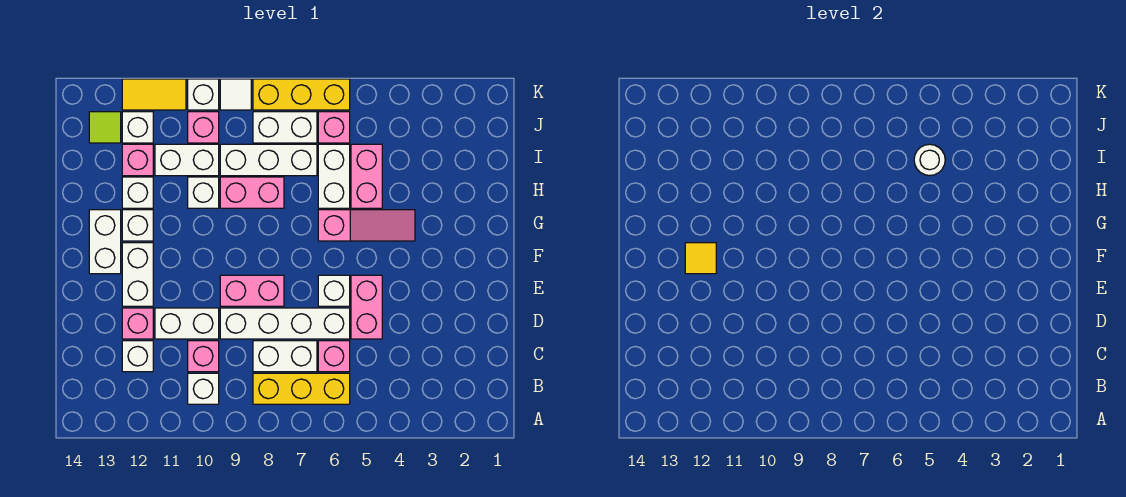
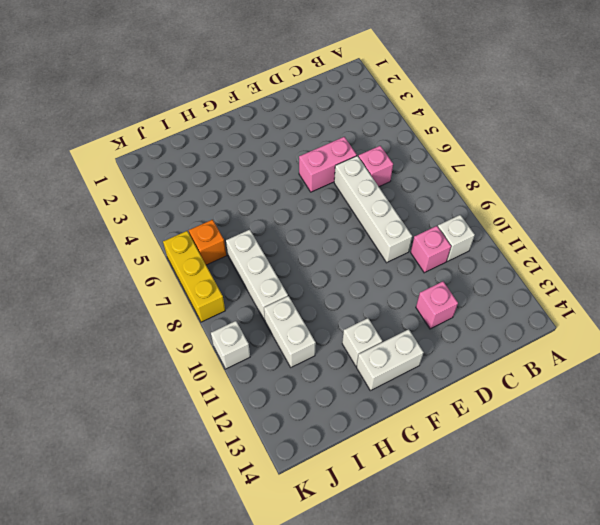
orange 1x1 brick [189,220,226,265] -> pink 1x1 brick [318,112,350,143]
none -> yellow 1x3 brick [253,373,350,404]
none -> white 1x2 brick [253,341,317,372]
none -> white 1x1 brick [122,341,153,372]
none -> white 1x2 brick [155,308,219,339]

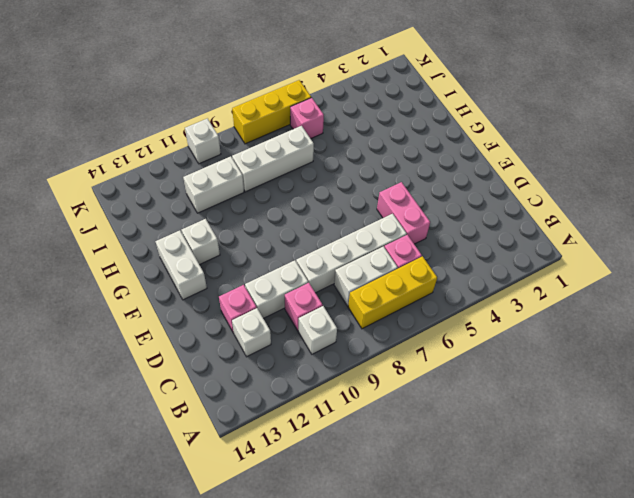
none -> white 1x1 brick [318,275,350,306]
none -> pink 1x2 brick [220,275,284,306]
none -> white 1x2 brick [122,243,153,306]
none -> pink 1x3 slope [318,210,415,241]

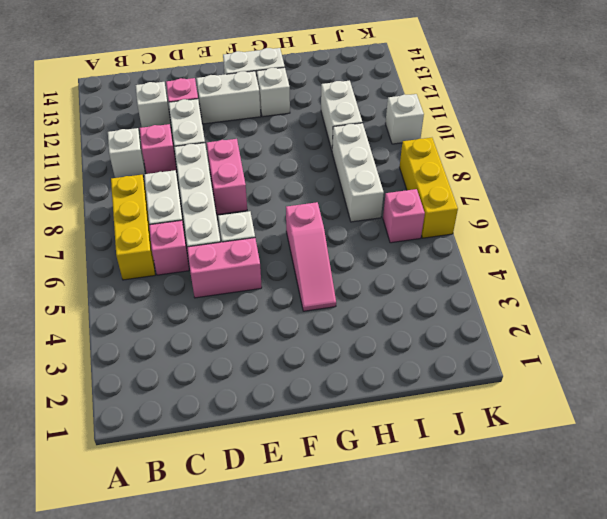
none -> pink 1x2 brick [351,144,382,208]
none -> white 1x2 brick [318,144,350,208]
none -> pink 1x2 brick [220,177,284,208]
none -> white 1x1 brick [188,177,219,208]

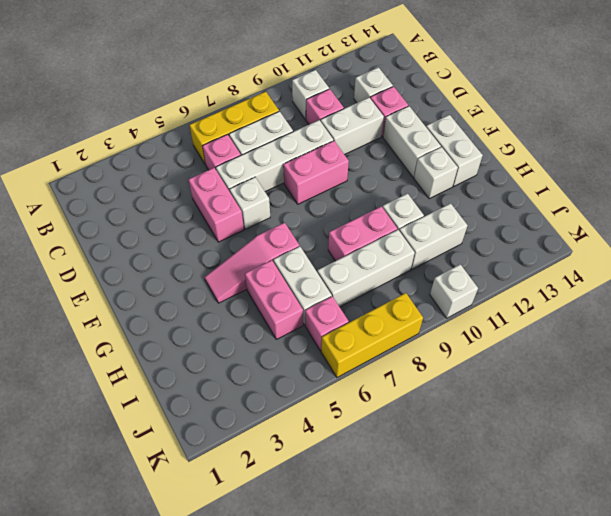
none -> white 1x1 brick [122,177,153,208]
none -> pink 1x1 brick [122,144,153,176]
none -> white 1x2 brick [253,112,317,143]
none -> pink 1x1 brick [188,112,219,143]

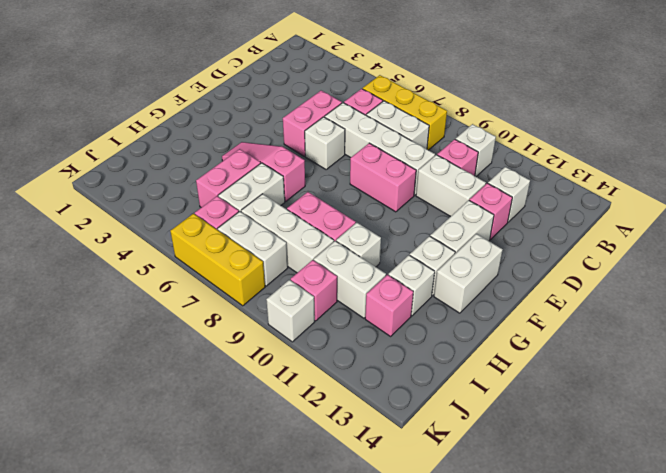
none -> white 1x1 brick [122,112,153,143]
none -> lime 1x1 tile [89,112,121,143]
none -> white 1x1 tile [220,79,251,110]
none -> yellow 1x2 tile [122,79,186,110]

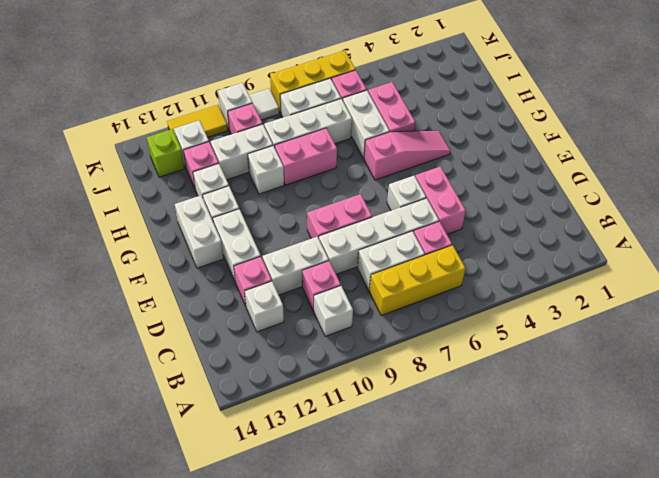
lime 1x1 brick [147,129,185,177] -> lime 1x1 tile [89,112,121,143]
none -> yellow 1x1 tile [685,243,716,274]
none -> white 1x1 round brick [914,144,945,176]

